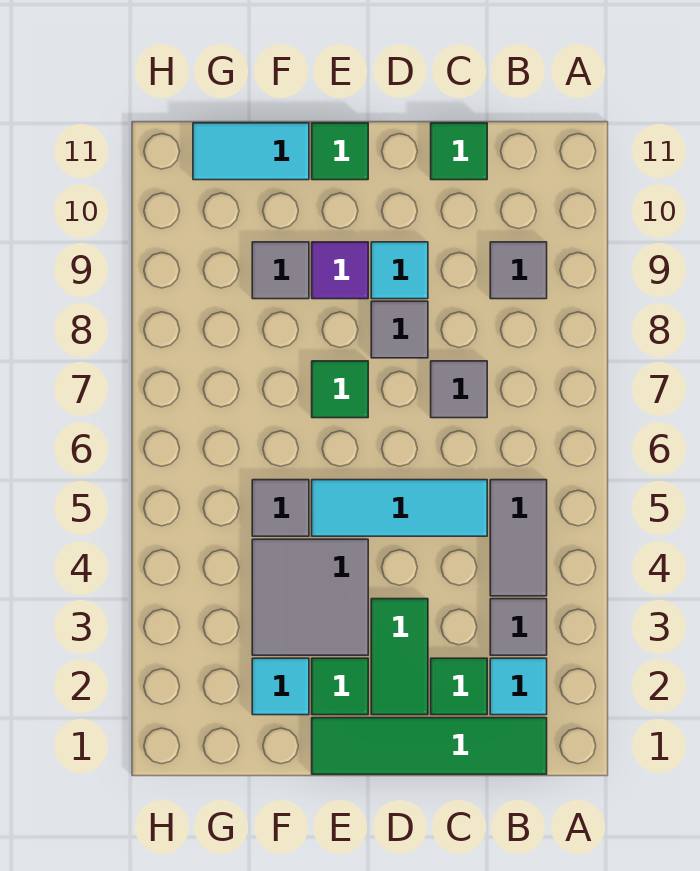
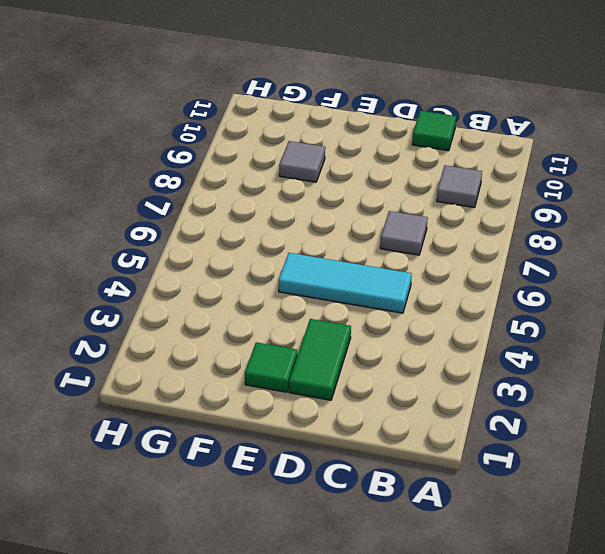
none -> green 1x4 tile [312,718,547,774]
none -> cyan 1x1 tile [490,658,547,715]
none -> grey 1x1 tile [490,599,547,655]

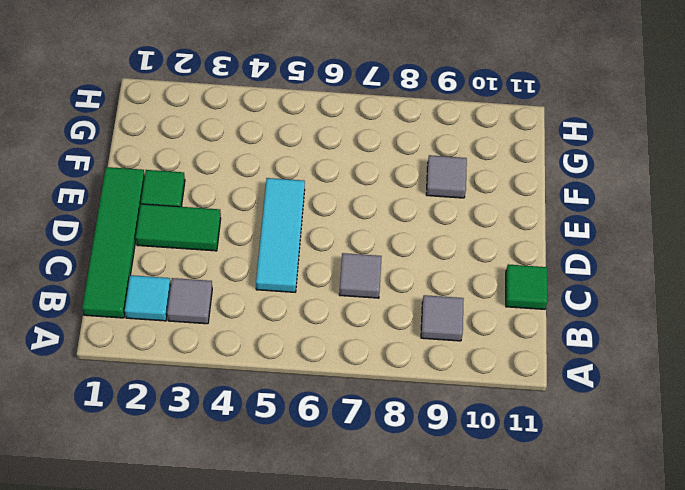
none -> grey 1x2 tile [490,480,547,596]
none -> green 1x1 tile [431,658,487,715]
none -> grey 1x1 tile [371,301,428,358]

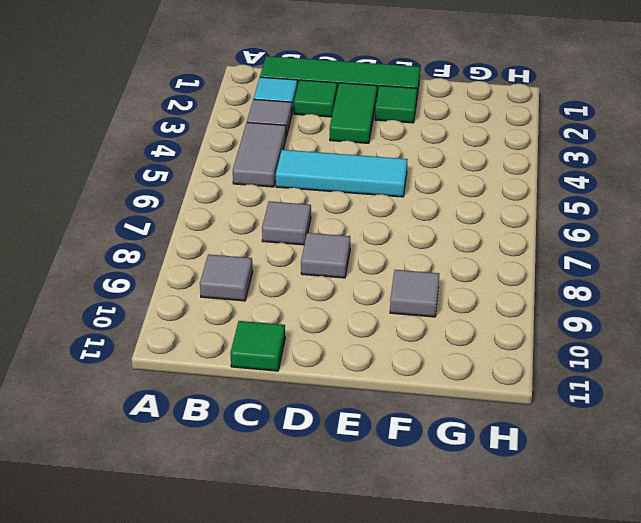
none -> cyan 1x1 tile [371,242,428,299]
none -> grey 2x2 tile [252,539,368,655]
none -> green 1x1 tile [312,361,368,418]

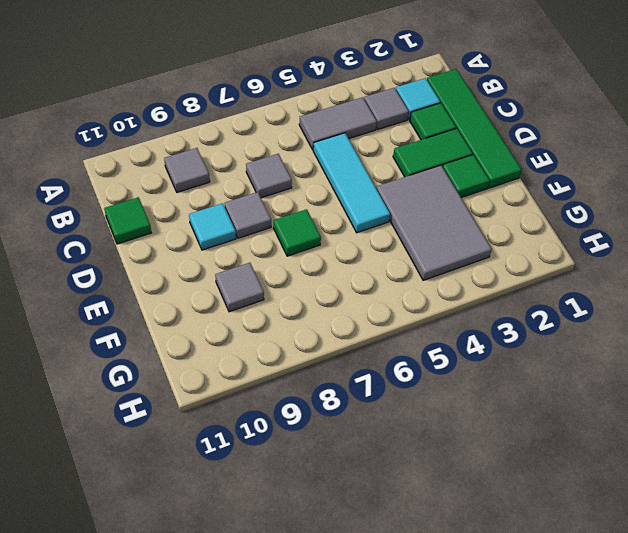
grey 2x3 tile [376,165,492,280] -> grey 2x2 tile [252,539,368,655]
none -> purple 1x1 tile [312,242,368,299]
none -> green 1x1 tile [312,123,368,180]
none -> cyan 1x1 tile [252,658,309,715]

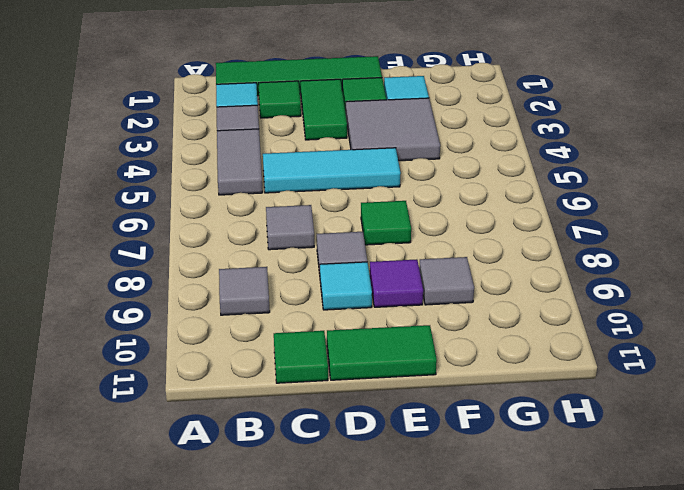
green 1x2 tile [327,325,437,380] -> green 1x1 tile [312,123,368,180]
none -> grey 1x1 tile [252,480,309,536]
none -> cyan 1x2 tile [193,123,309,180]

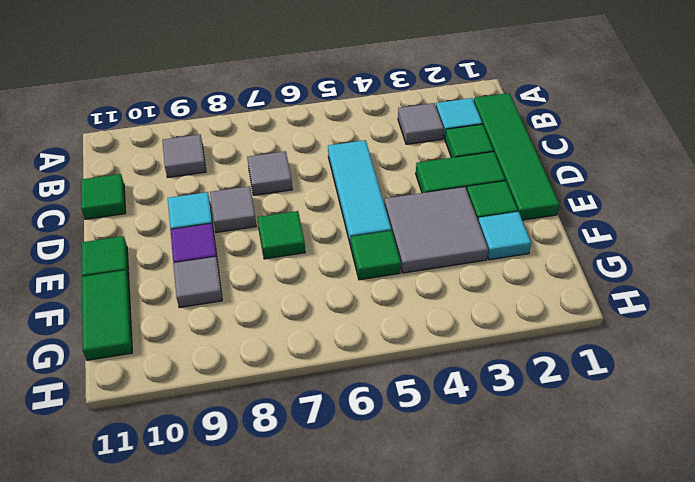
green 1x1 tile [351,231,401,280] -> grey 1x1 tile [252,480,309,536]
green 1x2 tile [82,270,132,360] -> cyan 1x2 tile [193,123,309,180]
none -> grey 1x2 tile [490,480,547,596]

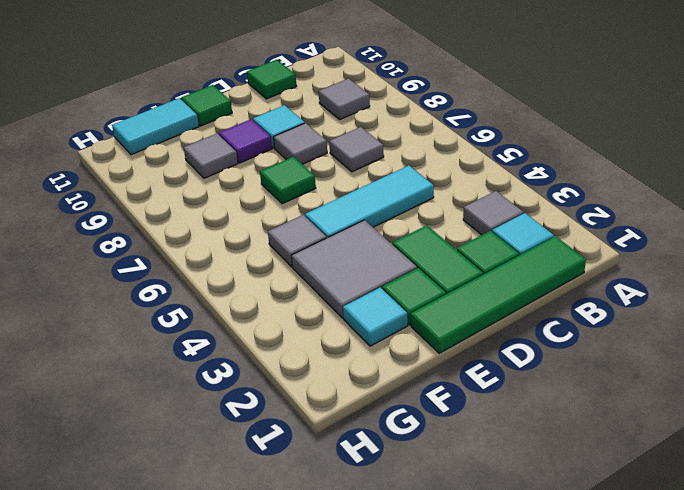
none -> grey 1x2 tile [490,480,547,596]

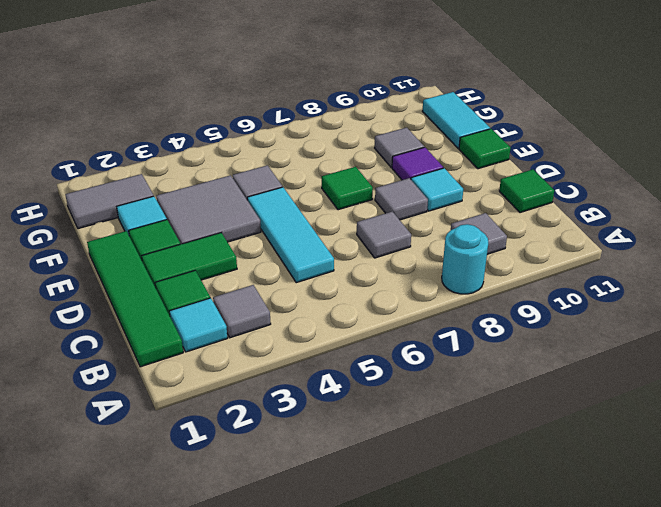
cyan 1x1 round brick [442,224,488,294] -> none
grey 1x2 tile [65,174,154,229] -> grey 1x2 tile moved to [490,480,547,596]

